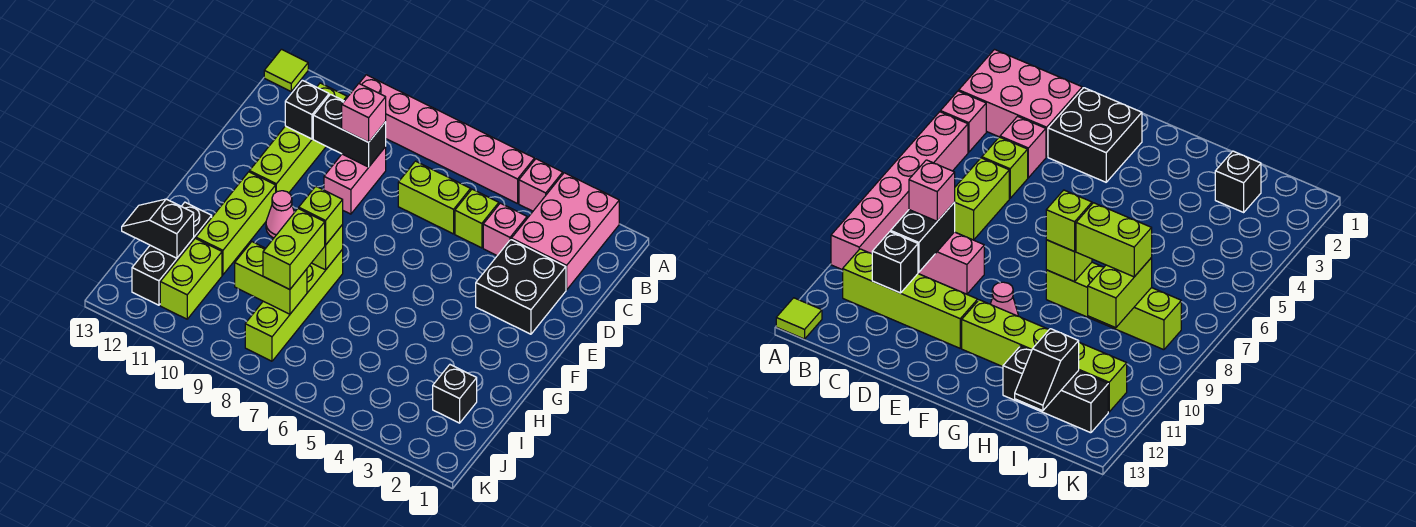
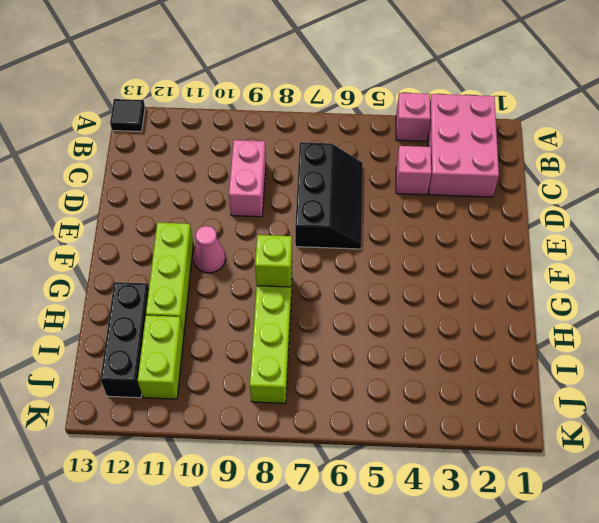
black 1x1 tile [110,99,145,132] -> lime 1x1 tile [264,49,308,91]
black 2x3 slope [295,142,363,249] -> lime 1x2 brick [398,161,471,234]
none -> pink 1x6 brick [359,75,534,204]
none -> lime 1x4 brick [250,83,347,193]
none -> lime 1x1 brick [455,189,499,248]

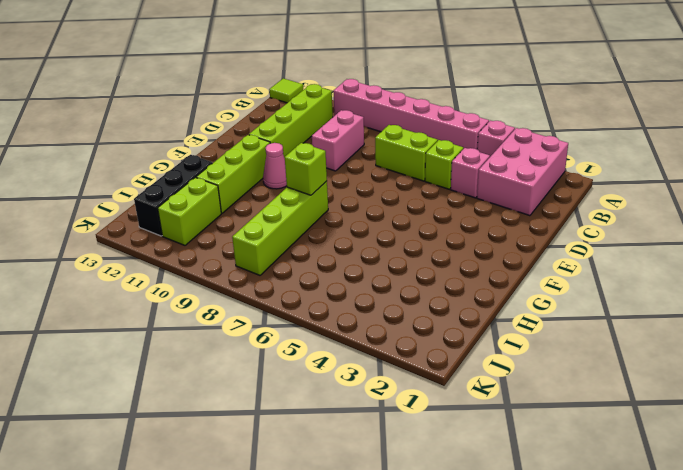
none -> black 2x2 brick [476,239,566,334]
none -> black 1x1 brick [433,365,477,423]
none -> black 1x2 brick [313,94,386,167]

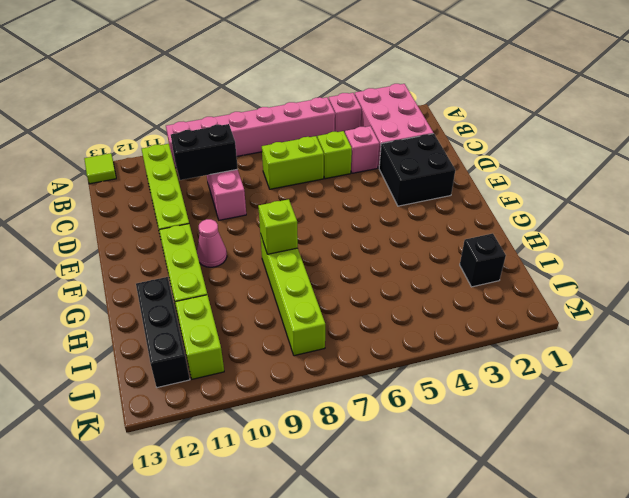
none -> black 1x1 brick [285,80,329,139]
none -> lime 1x2 brick [235,242,307,314]
none -> black 1x2 slope [122,199,194,258]

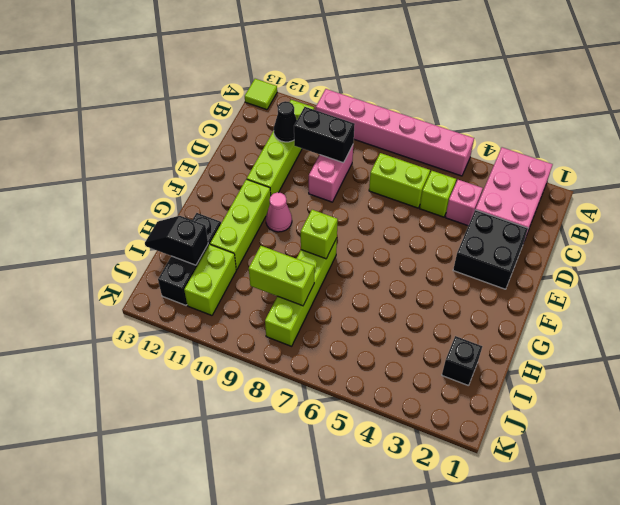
black 1x1 cone [274,101,297,142] -> black 1x1 brick [285,80,329,139]
none -> pink 1x1 brick [519,159,563,211]
none -> pink 1x1 brick [342,84,386,142]
none -> lime 1x1 brick [299,186,343,245]

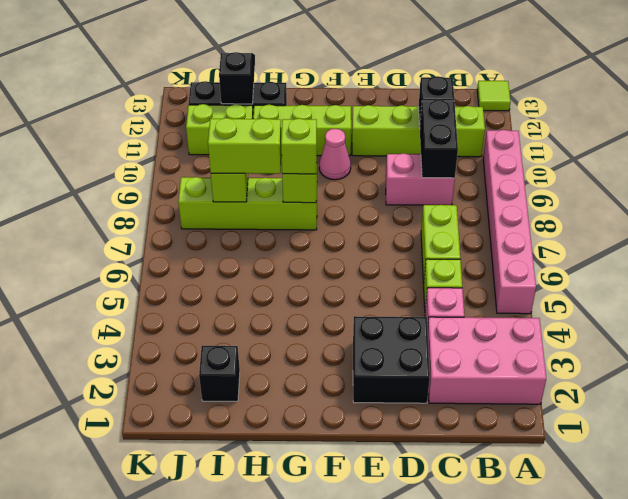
none -> pink 1x1 brick [519,159,563,211]
none -> pink 1x1 brick [342,84,386,142]

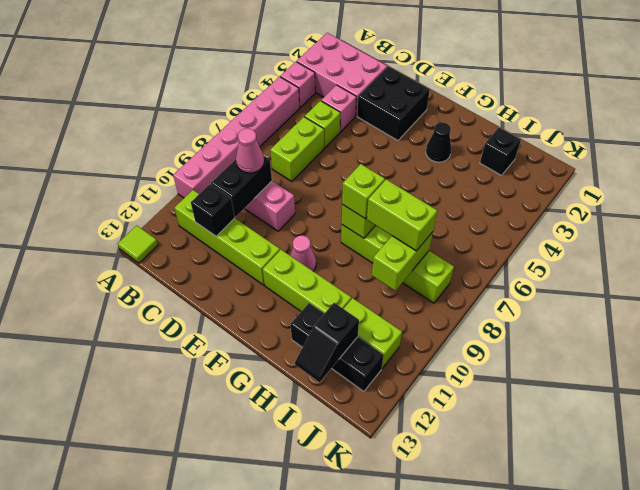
pink 1x1 cone [236,129,264,173] -> pink 1x1 brick [342,84,386,142]
black 1x1 cone [426,122,451,162] -> none

